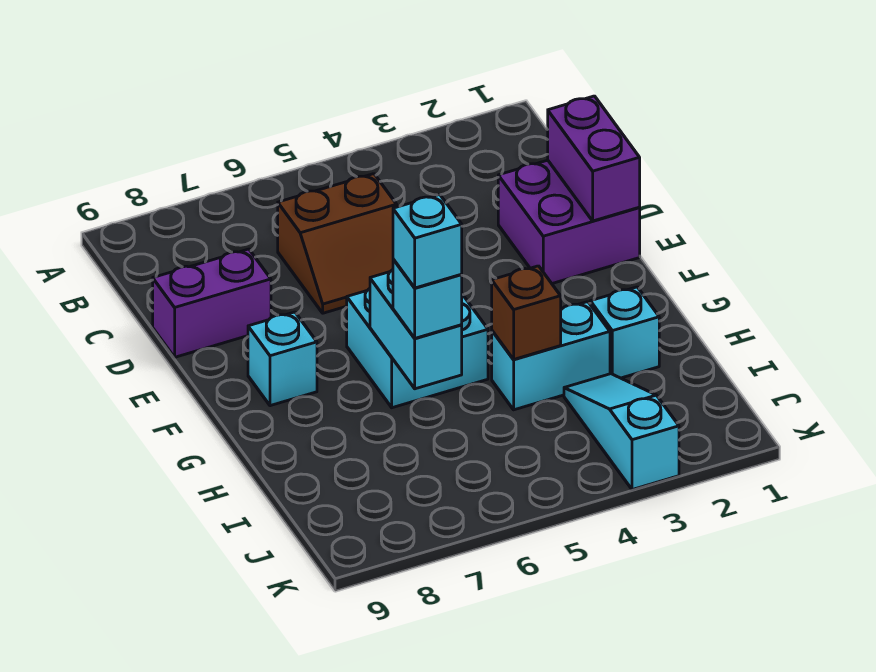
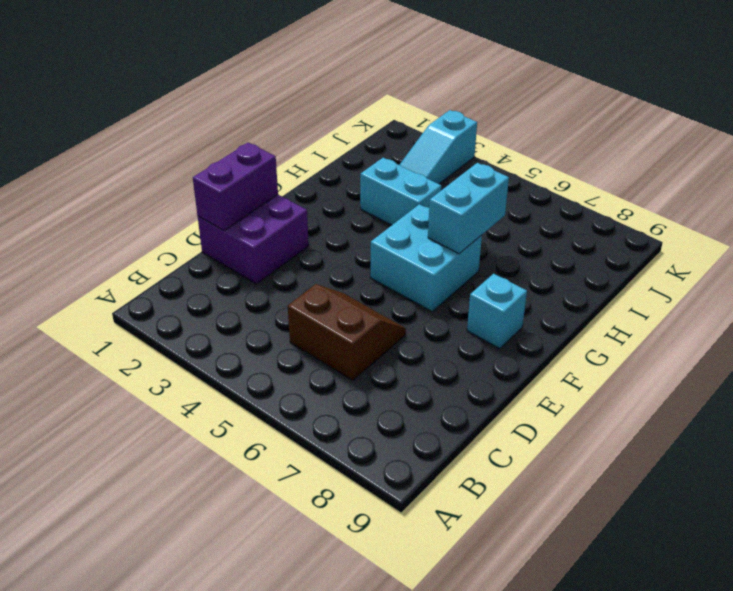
none -> purple 1x2 brick [153,249,271,357]
none -> cyan 1x1 brick [590,287,659,378]
none -> brown 1x1 brick [492,266,561,359]

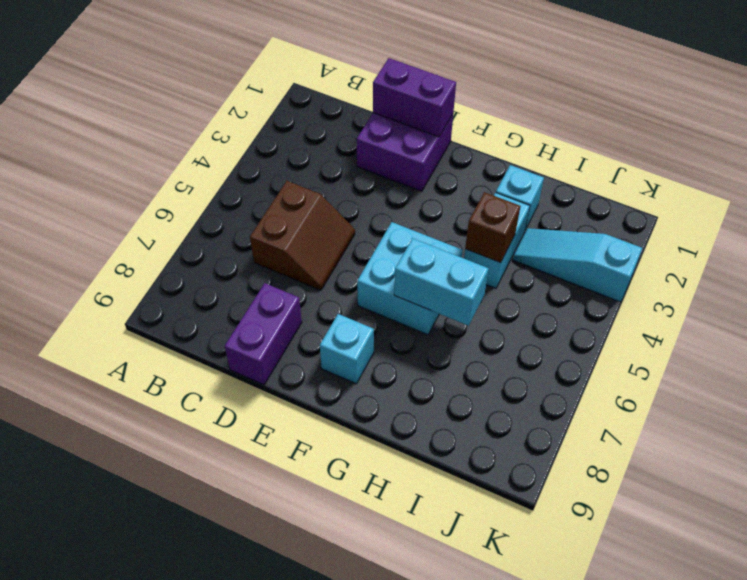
none -> cyan 1x1 brick [393,259,462,338]
none -> cyan 1x1 brick [393,194,462,288]

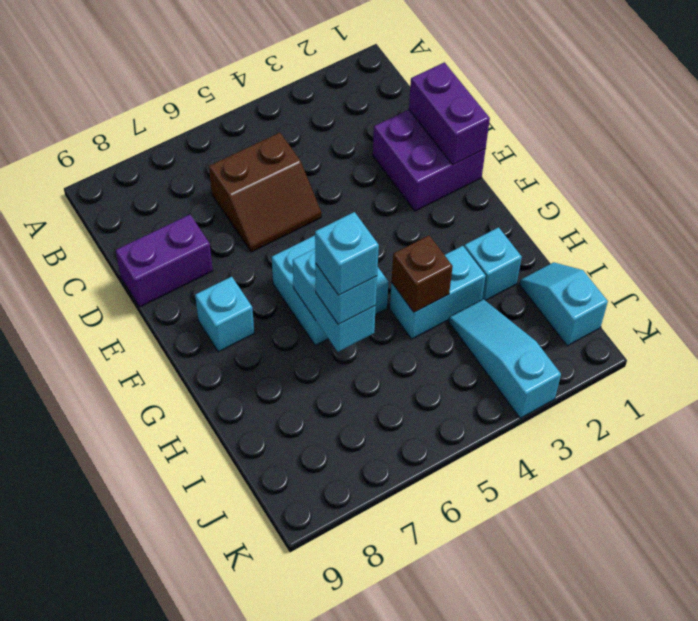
cyan 1x2 slope [520,262,608,346] -> none

